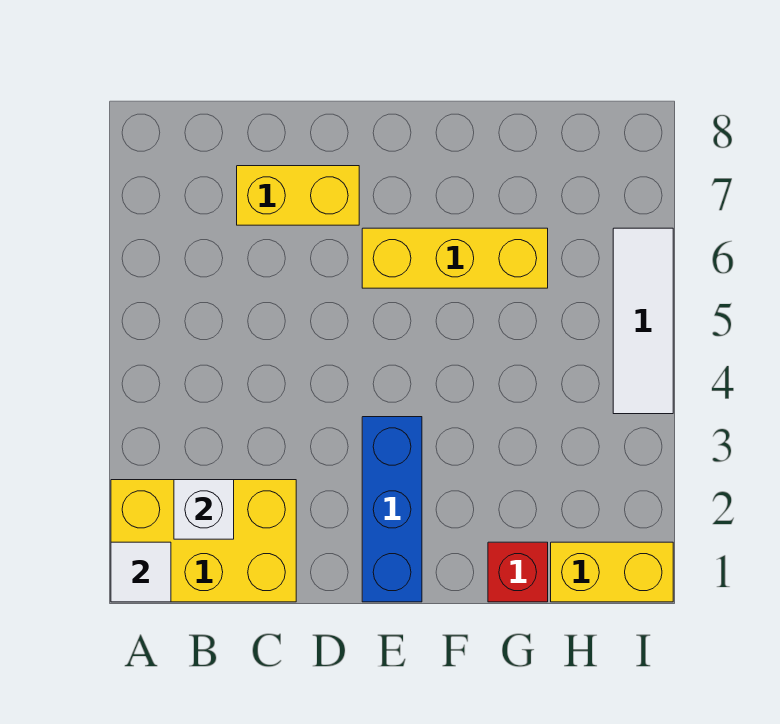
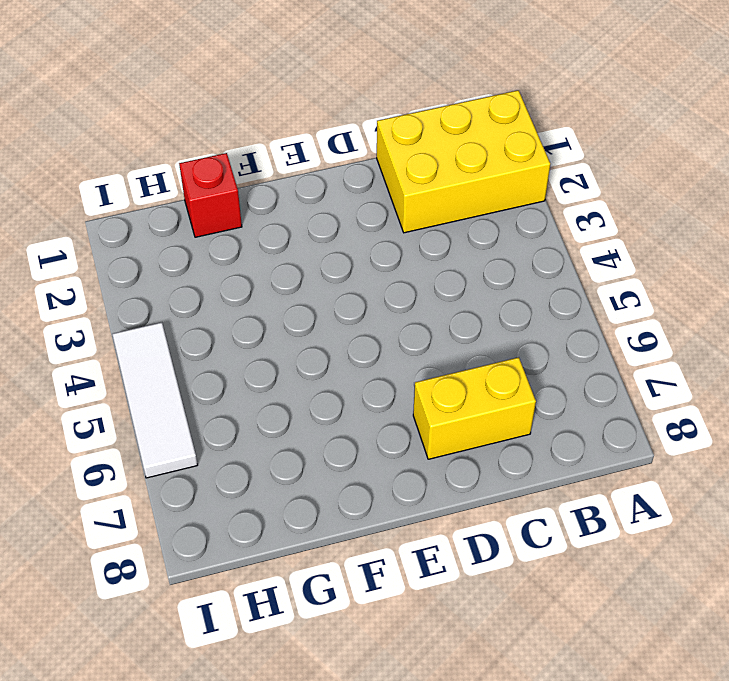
none -> blue 1x3 brick [362,417,422,602]
none -> yellow 1x3 brick [362,228,548,288]

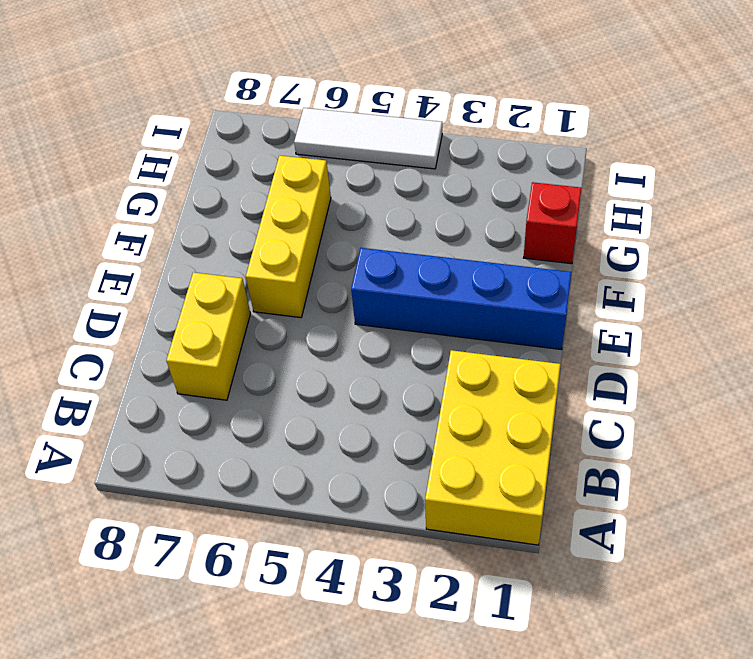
blue 1x4 brick [351,248,572,350] -> blue 1x3 brick [362,417,422,602]
none -> yellow 1x2 brick [551,542,673,602]
none -> white 1x1 tile [111,542,171,602]

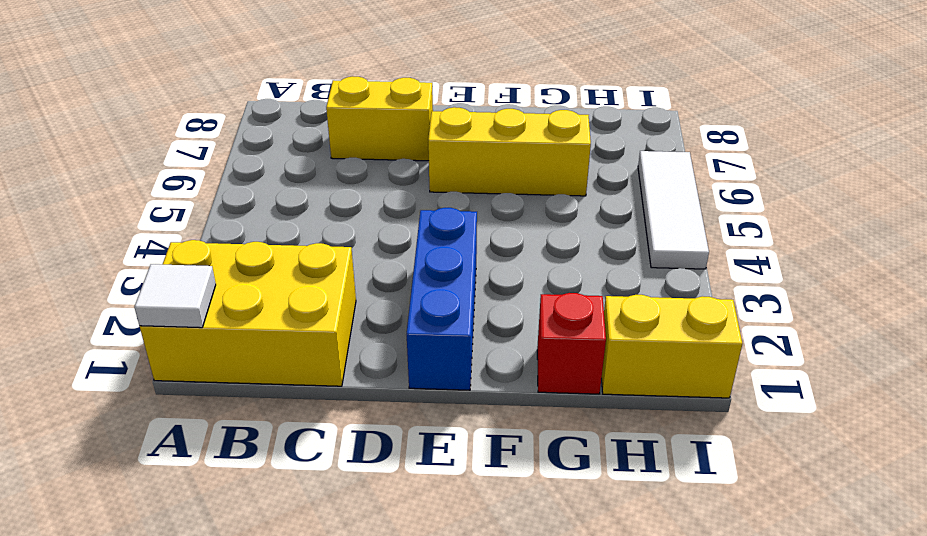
none -> white 1x1 brick [174,480,234,539]

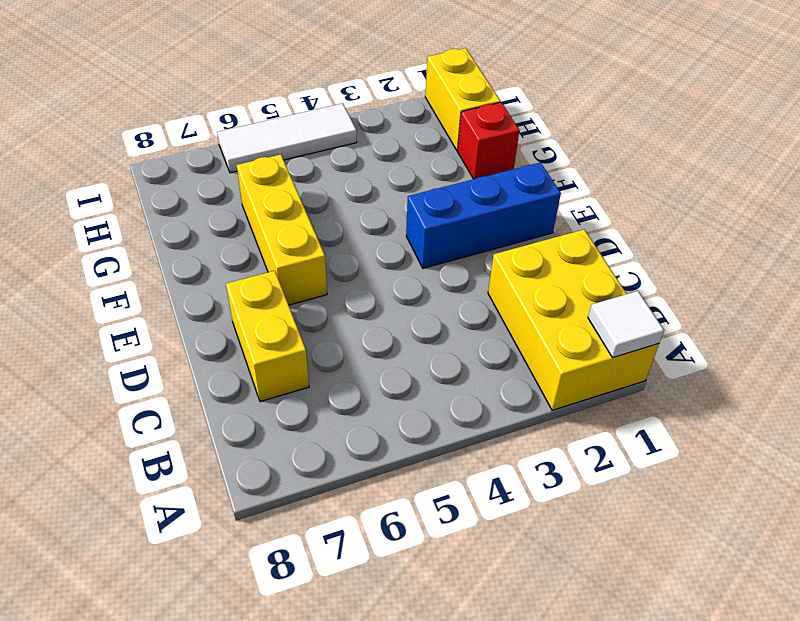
none -> white 1x1 brick [174,480,234,539]

